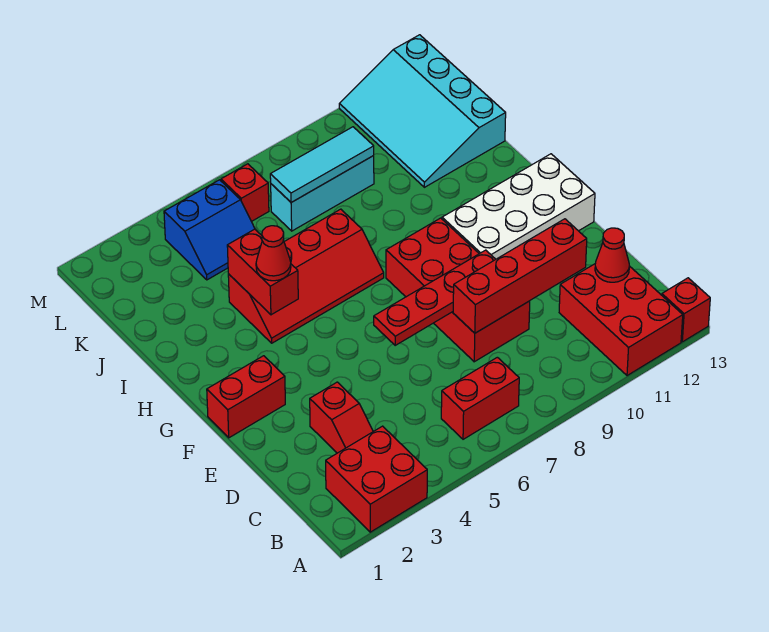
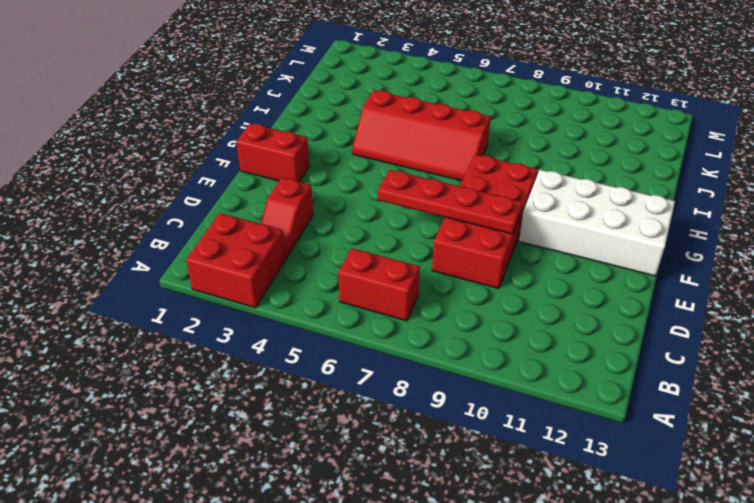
none -> red 2x3 brick [559,264,683,376]
none -> red 1x1 brick [662,278,710,342]
none -> cyan 3x4 slope [339,35,506,187]

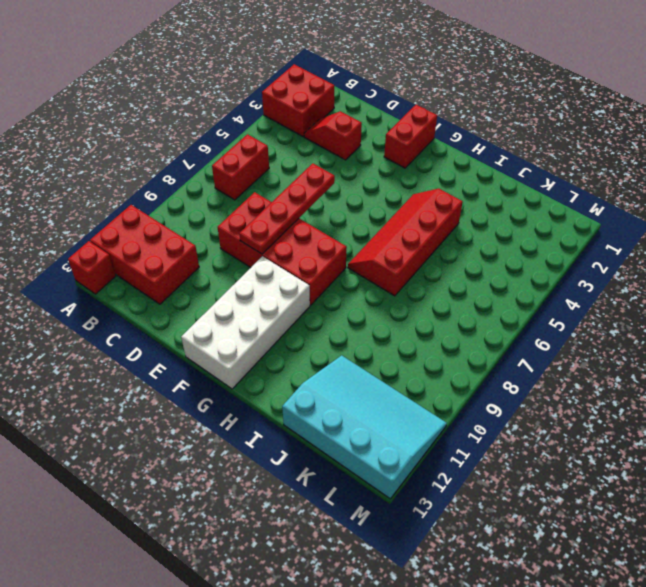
none -> blue 2x2 slope [164,180,255,280]
none -> cyan 1x3 brick [271,156,374,231]
none -> red 1x1 brick [221,164,269,221]

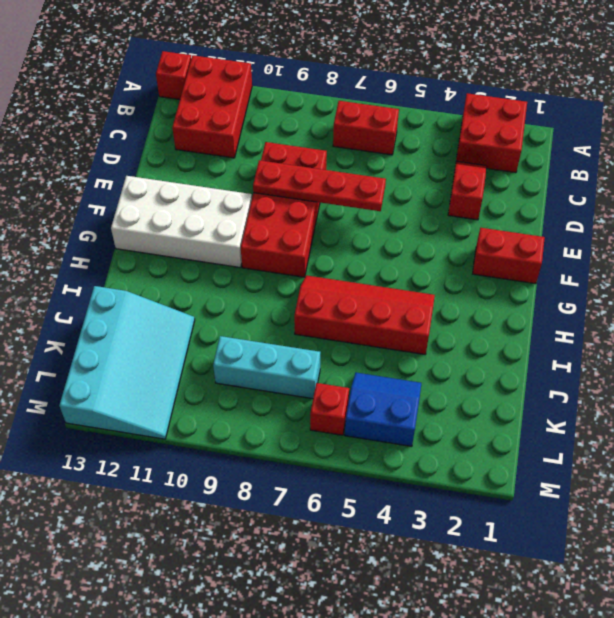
none -> red 1x1 cone [595,228,629,282]
none -> red 1x4 brick [453,219,587,333]
none -> red 1x2 brick [227,229,298,315]

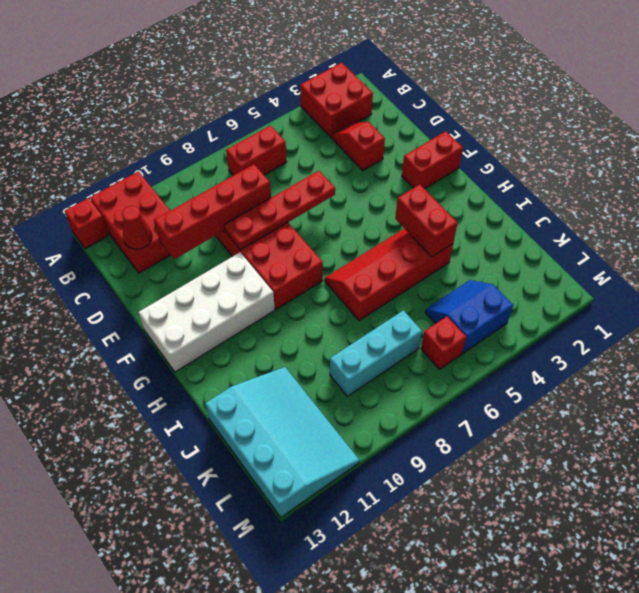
none -> cyan 1x3 tile [270,127,374,203]
none -> red 1x1 cone [256,226,291,281]

